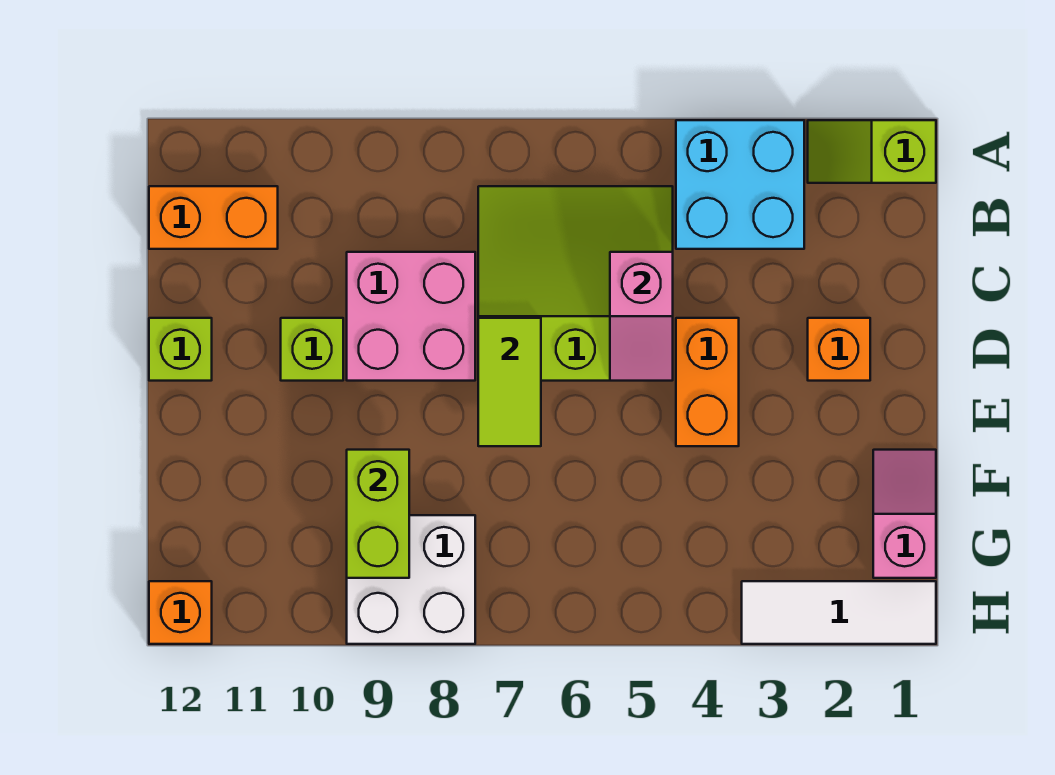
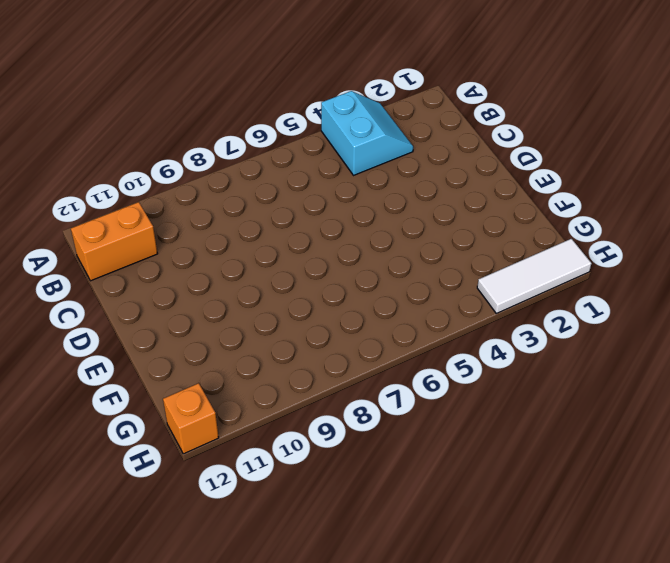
cyan 2x2 slope [321,91,413,175] -> cyan 2x2 brick [676,120,804,249]
none -> lime 1x2 slope [808,120,936,183]
none -> lime 3x3 slope [478,186,673,381]
none -> pink 2x2 brick [347,252,475,381]

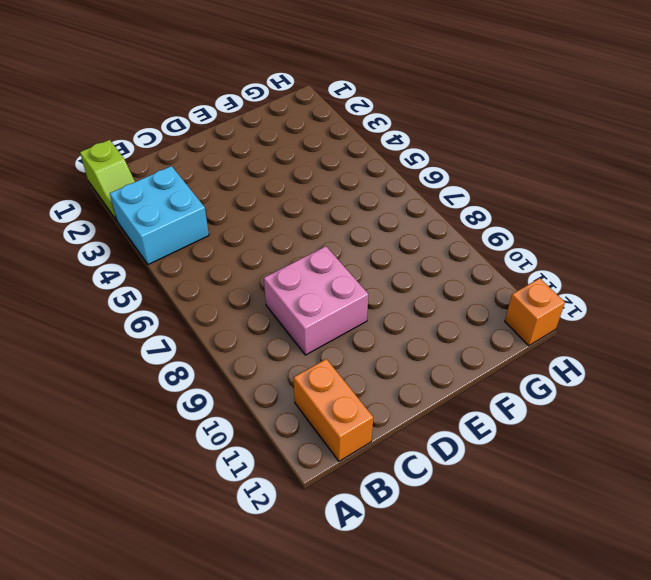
none -> lime 3x3 slope [478,186,673,381]
none -> orange 1x1 brick [808,318,870,381]
none -> orange 1x2 brick [676,318,739,446]

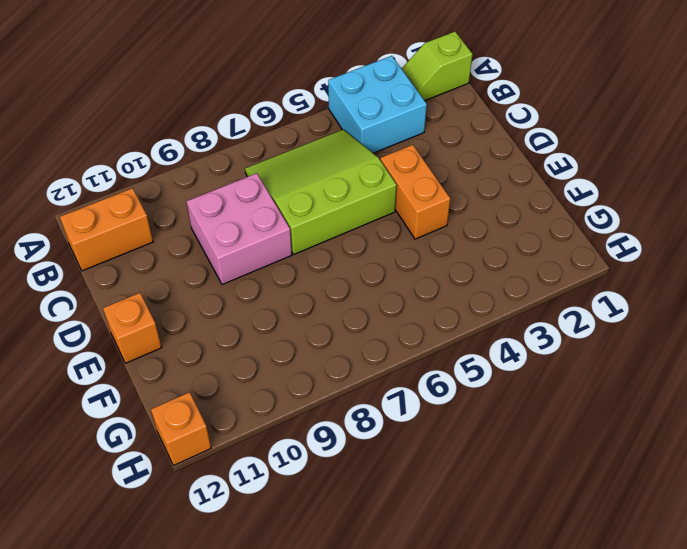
orange 1x1 brick [103,293,162,363] -> orange 1x1 brick moved to [808,318,870,381]
none -> lime 1x1 brick [281,318,343,381]
none -> lime 1x1 brick [149,318,212,381]
none -> pink 1x2 slope [873,450,936,578]

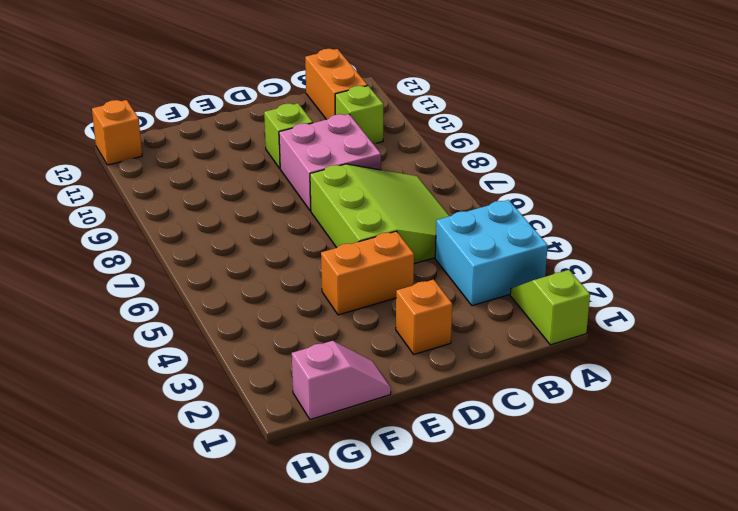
lime 1x1 brick [335,86,383,144] -> lime 1x1 brick moved to [149,318,212,381]
none -> white 2x2 brick [347,515,475,644]
none -> white 1x3 tile [742,581,936,644]
none -> pink 1x2 slope [610,252,673,381]

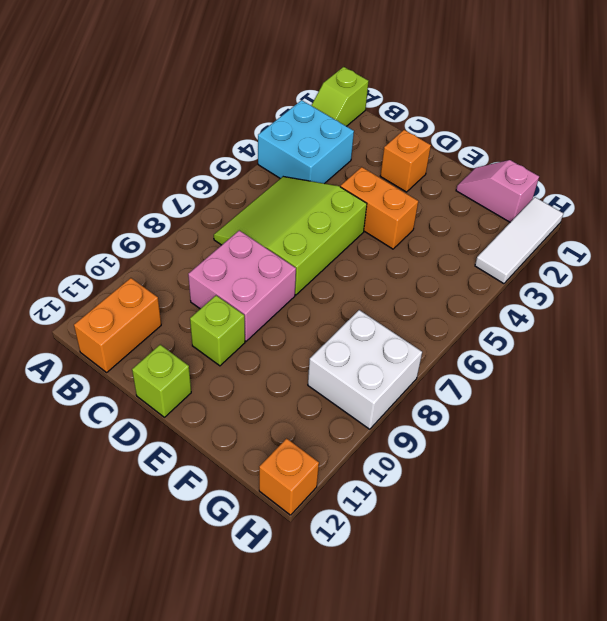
none -> pink 1x2 slope [610,252,673,381]
none -> lime 1x2 tile [478,318,541,446]
none -> lime 1x2 brick [347,450,409,578]

